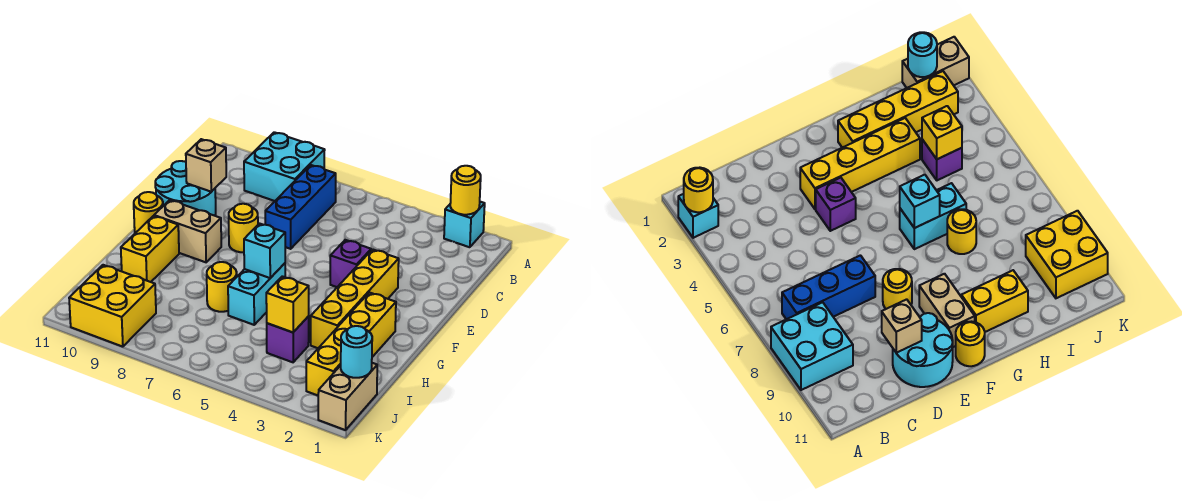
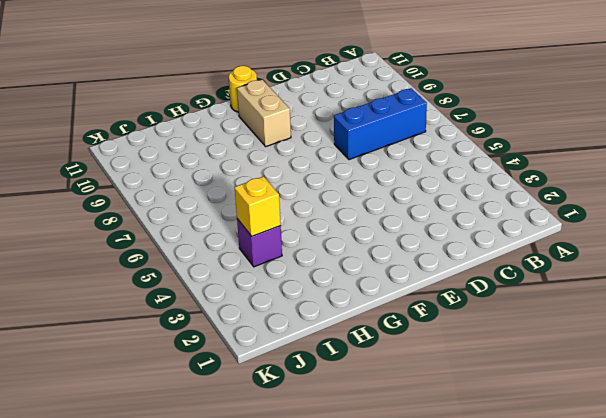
none -> cyan 1x1 brick [444,202,485,247]
none -> cyan 2x2 brick [244,132,325,201]
none -> cyan 2x2 round brick [155,161,216,216]

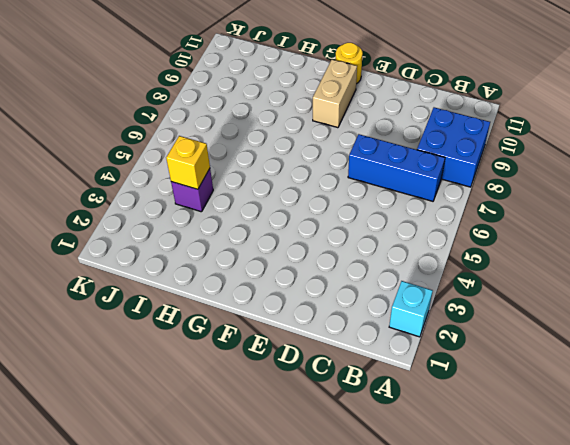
blue 2x2 brick [417,107,490,187] -> cyan 2x2 brick [244,132,325,201]
none -> cyan 2x2 round brick [155,161,216,216]
none -> yellow 1x4 brick [311,249,399,348]
none -> purple 1x1 brick [330,240,371,287]

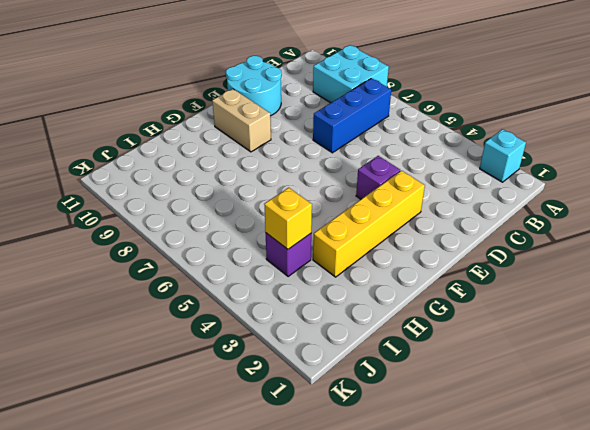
none -> yellow 1x1 round brick [229,204,258,252]
none -> yellow 1x1 round brick [134,192,163,233]
none -> yellow 1x4 brick [306,293,396,395]

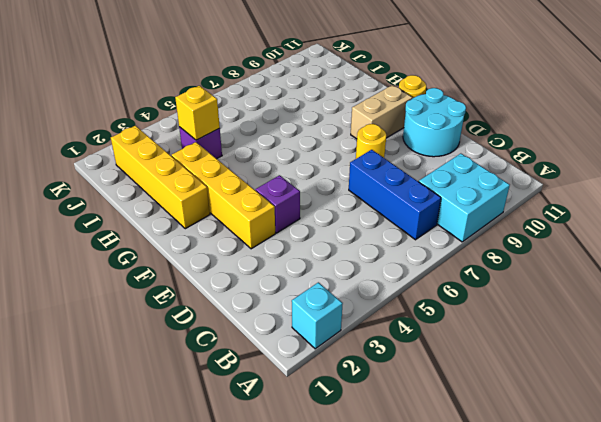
none -> cyan 1x2 brick [228,263,285,325]
none -> yellow 1x2 brick [121,216,179,282]
none -> yellow 1x1 round brick [207,262,237,312]

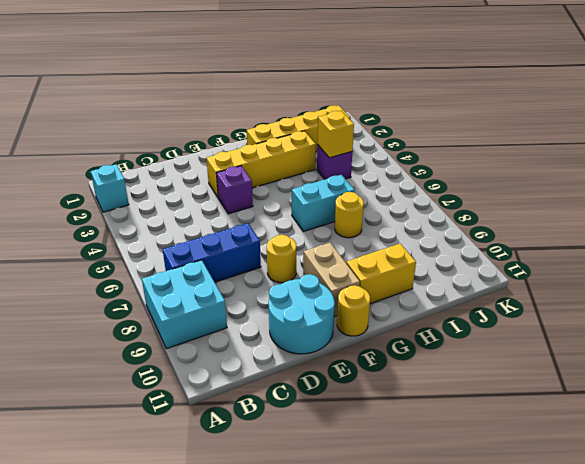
none -> tan 1x2 brick [318,363,377,430]
none -> yellow 2x2 brick [69,265,156,347]
none -> yellow 1x1 round brick [450,166,481,215]

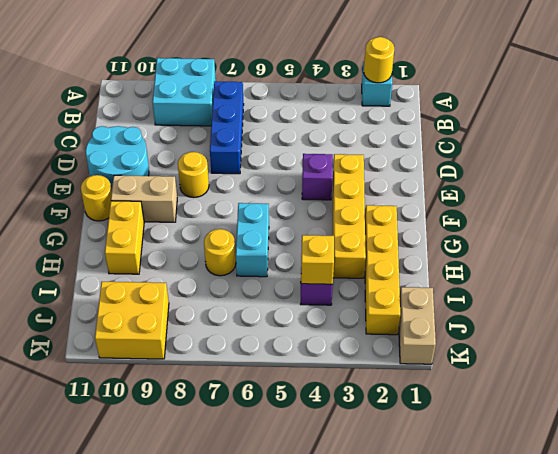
none -> tan 1x1 brick [186,139,226,192]
none -> cyan 1x1 brick [244,224,285,278]
none -> cyan 1x1 round brick [341,326,372,378]

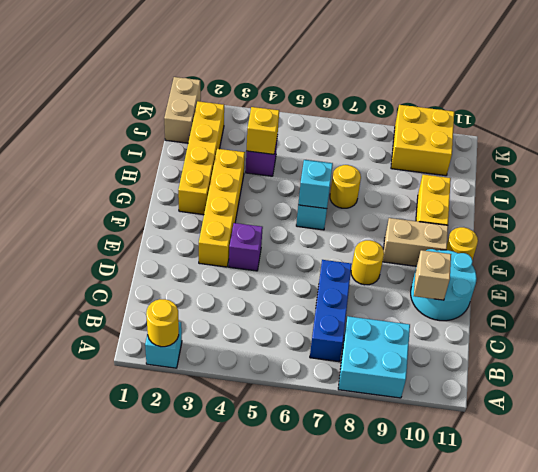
none -> cyan 1x1 round brick [341,326,372,378]

